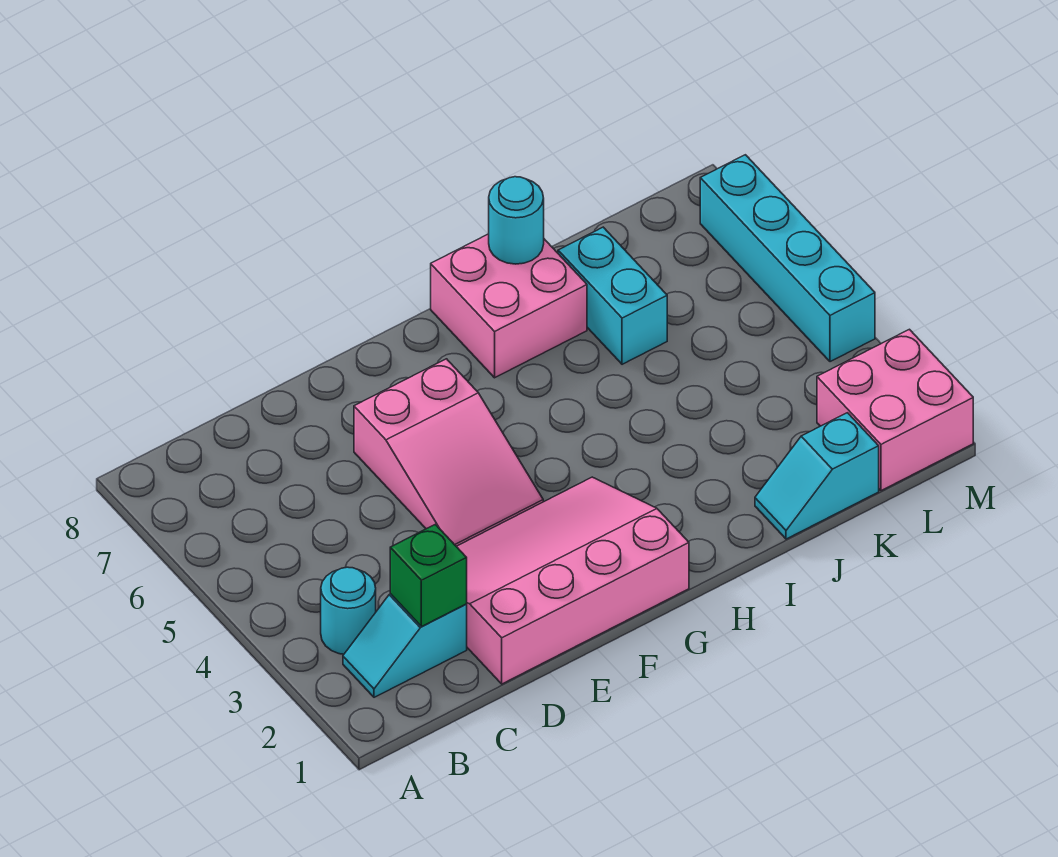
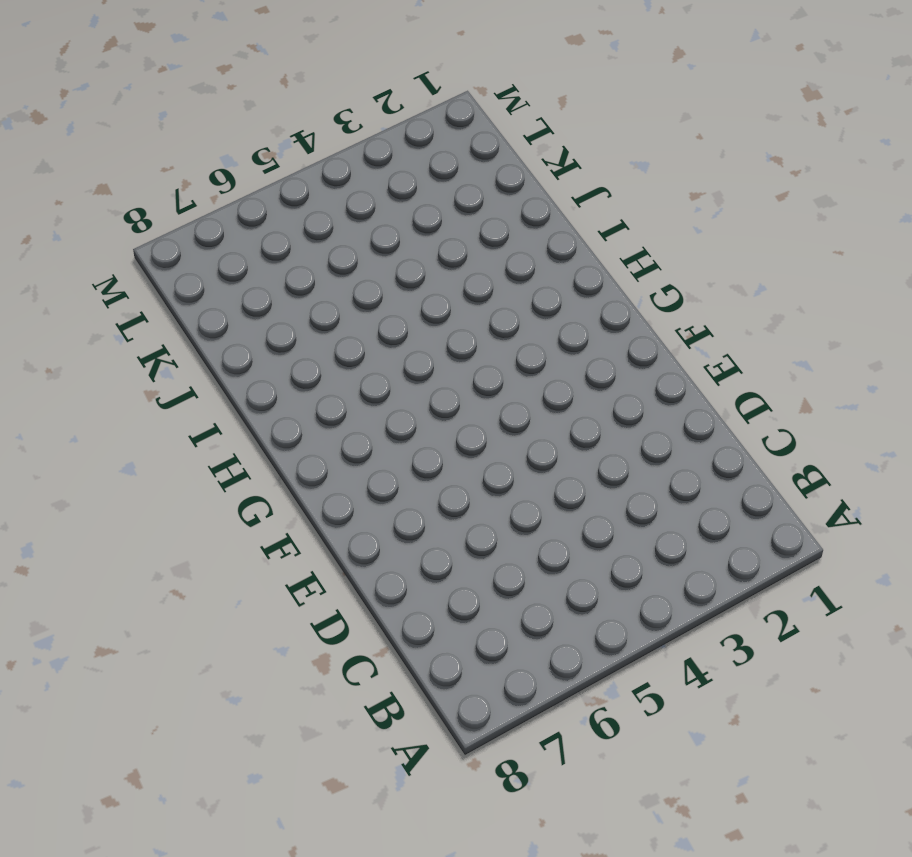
none -> cyan 1x2 slope [343,594,467,697]
none -> cyan 1x1 round brick [321,567,376,654]

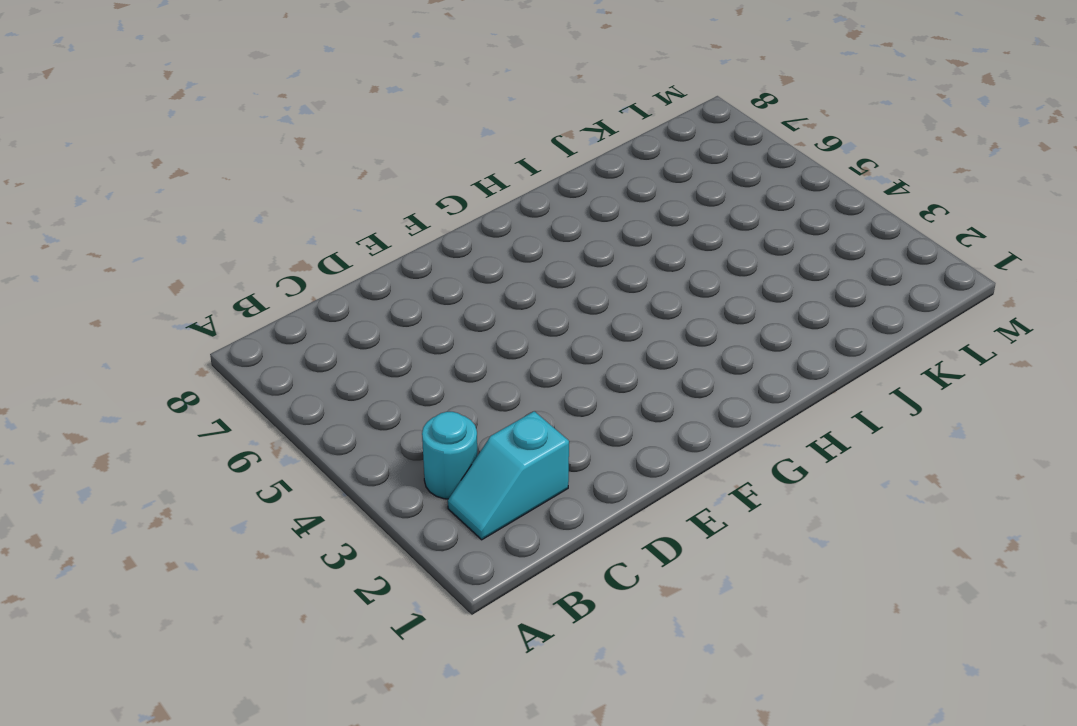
none -> pink 3x4 slope [456,477,689,684]
none -> pink 2x3 slope [354,359,543,546]

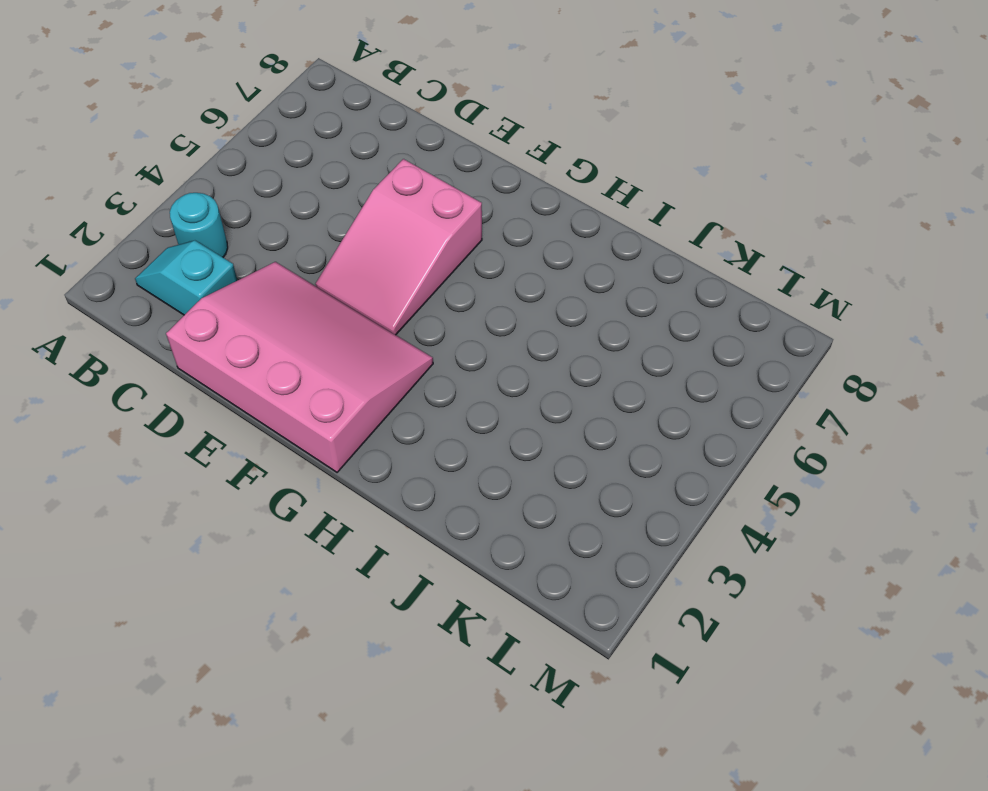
none -> pink 2x2 brick [431,234,587,378]
none -> cyan 1x2 slope [755,413,879,539]

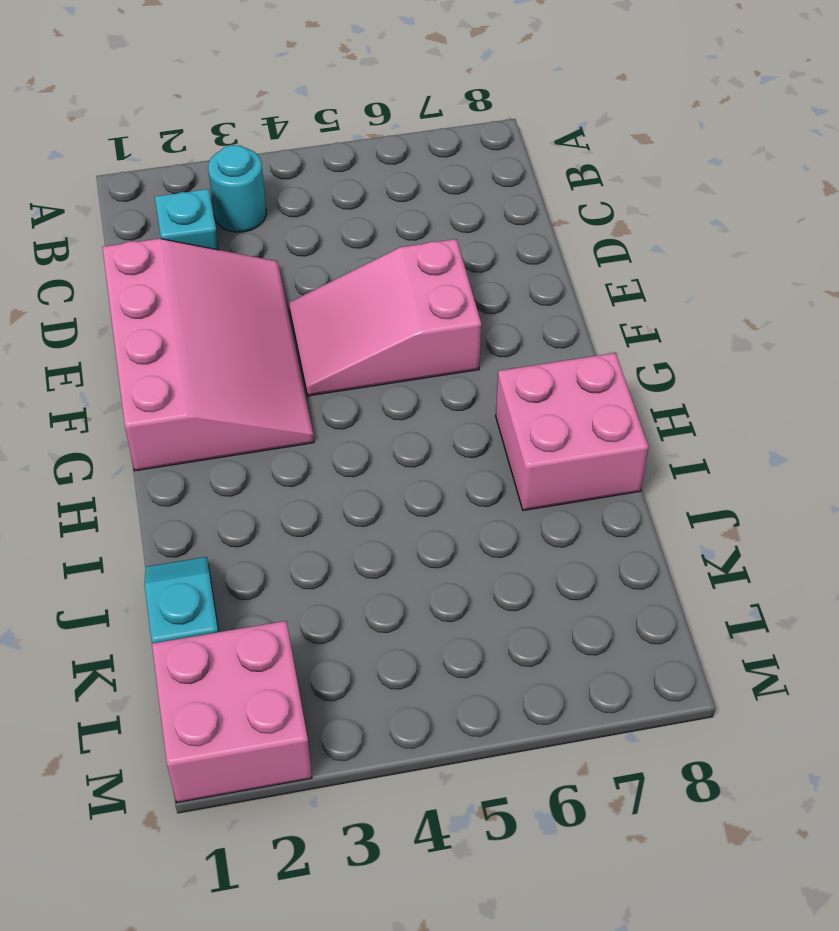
none -> cyan 1x2 brick [558,227,667,364]
none -> cyan 1x4 brick [700,155,875,362]

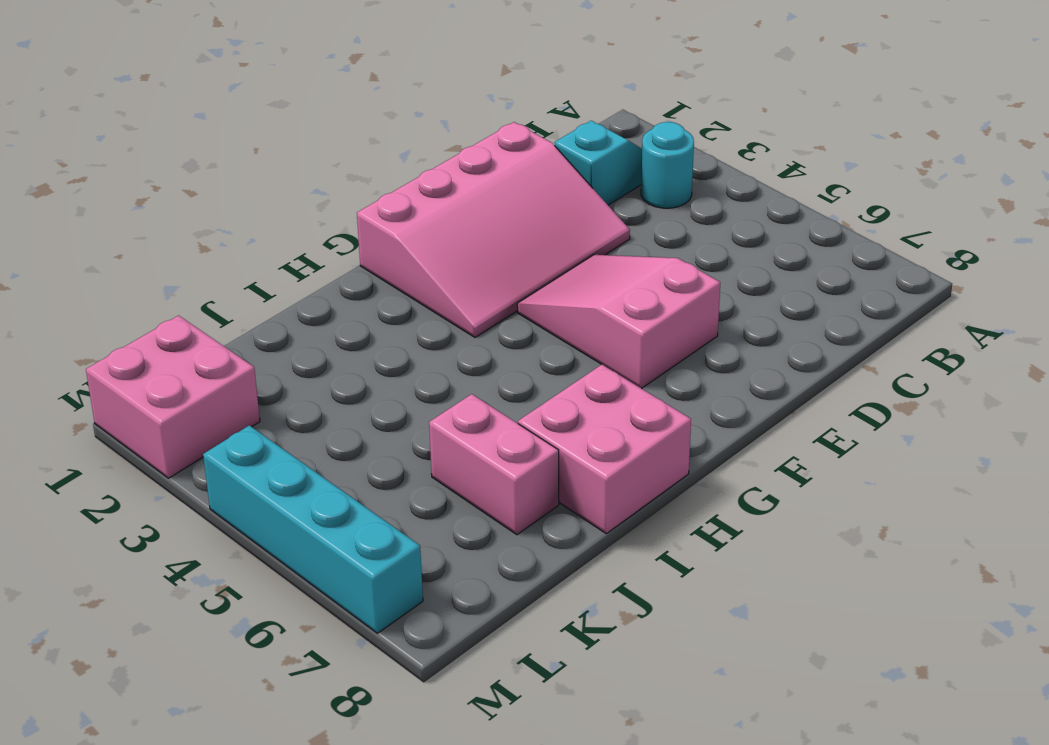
pink 1x2 brick [429,394,559,535] -> cyan 1x2 brick [558,227,667,364]
none -> cyan 1x2 slope [755,413,879,539]
none -> green 1x1 brick [390,524,467,627]

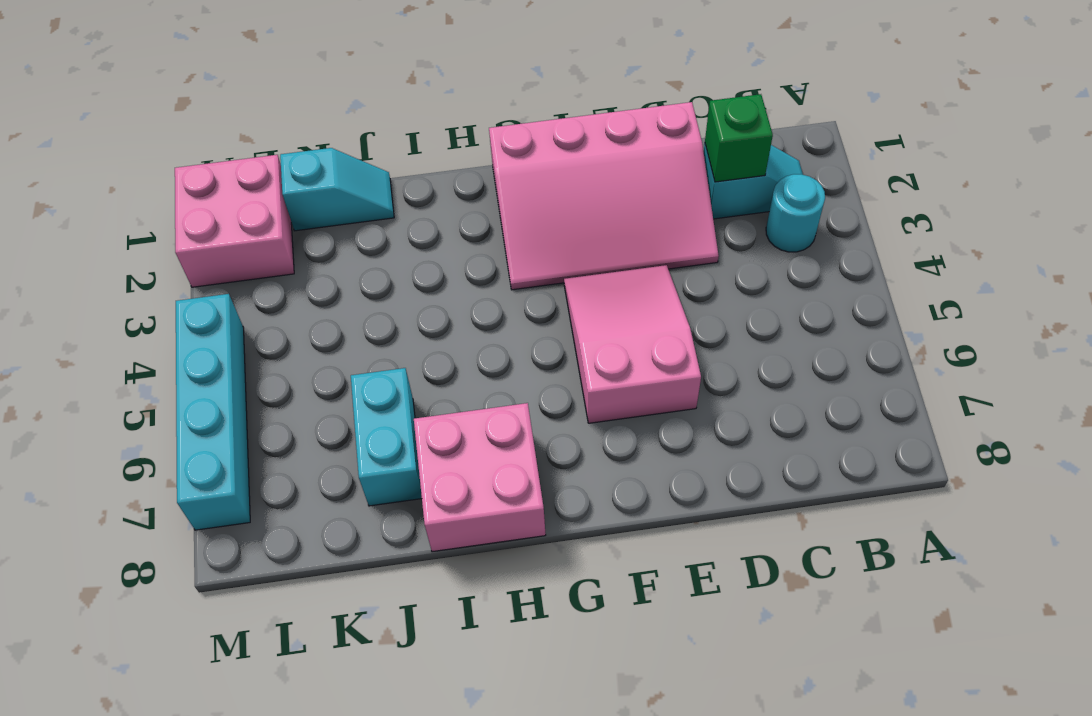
none -> cyan 1x1 round brick [489,177,544,264]

